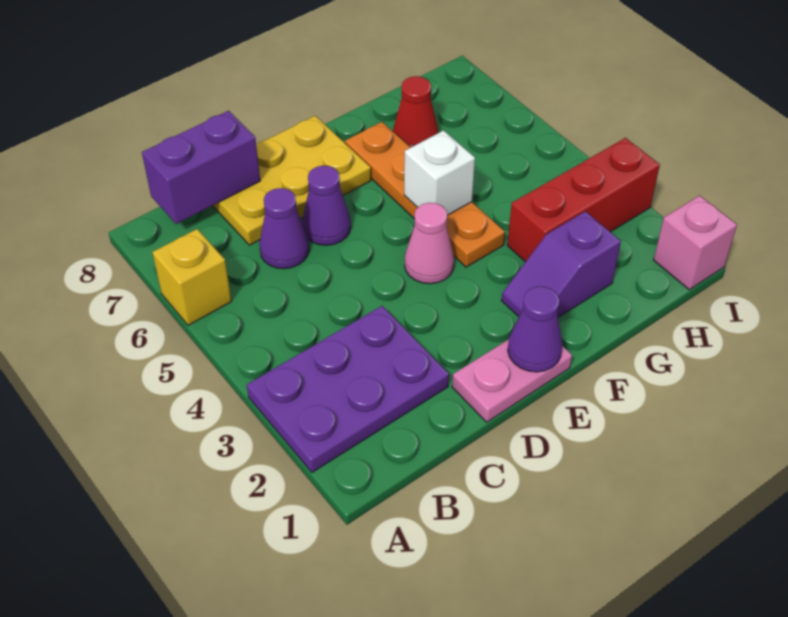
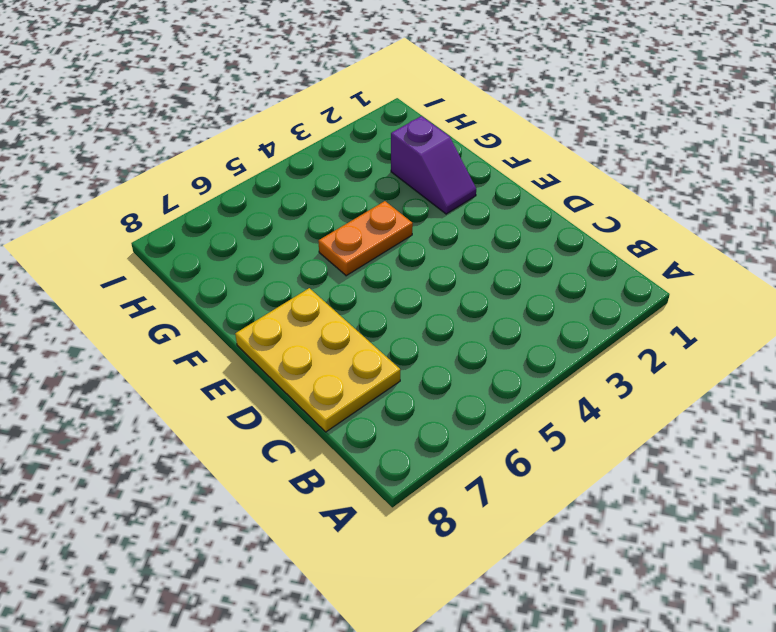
orange 1x2 plate [318,201,413,276] -> orange 1x4 plate [345,122,505,267]
none -> purple 2x3 plate [247,306,449,472]
none -> yellow 1x1 brick [153,229,232,325]
none -> purple 1x1 cone [259,188,309,269]

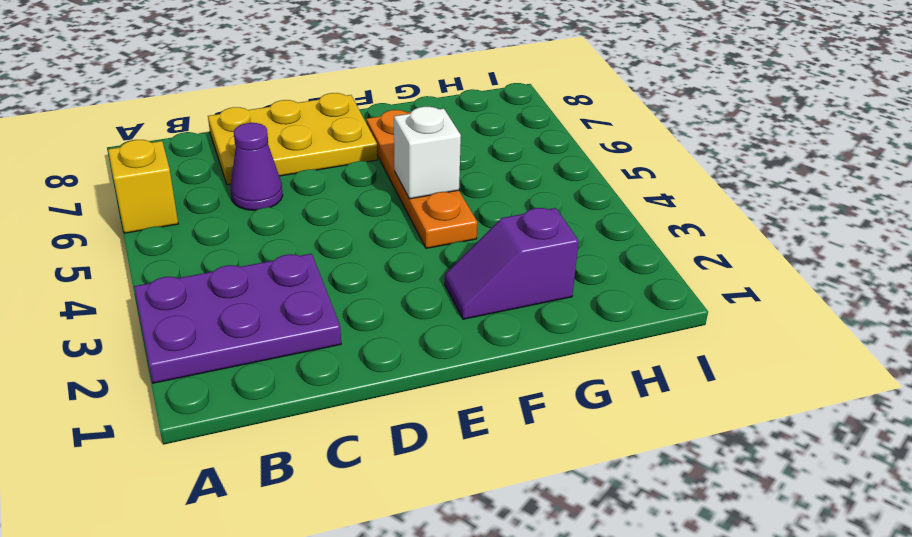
none -> pink 1x2 plate [452,339,572,422]
none -> purple 1x1 cone [302,166,351,245]
none -> pink 1x1 cone [405,203,454,284]

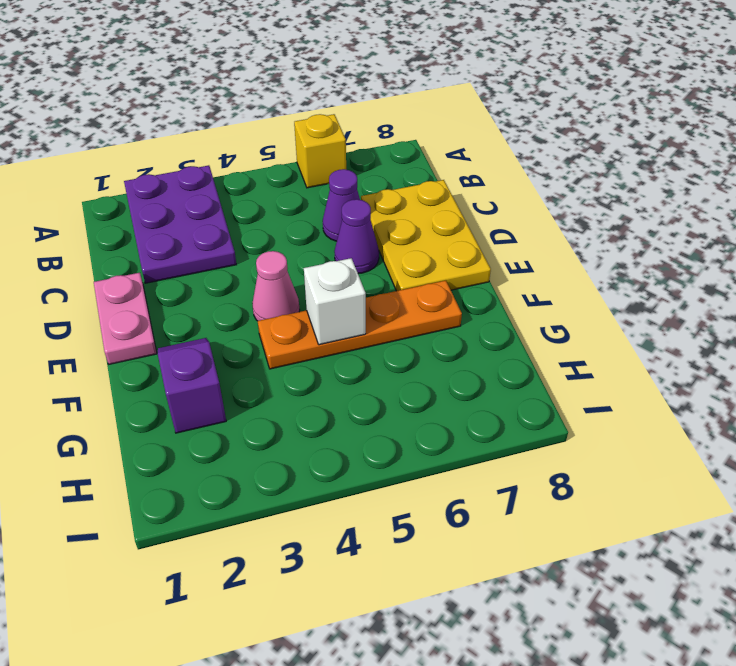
none -> red 1x3 brick [507,138,660,262]
none -> red 1x1 cone [393,76,438,147]
none -> pink 1x1 brick [654,195,737,290]

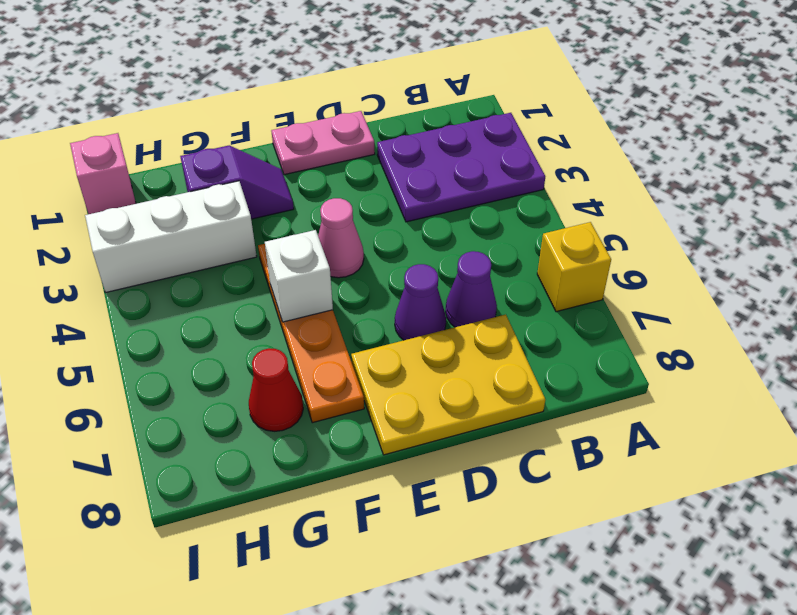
white 1x3 brick [85,181,257,293] -> red 1x3 brick [507,138,660,262]
none -> purple 1x2 brick [142,111,260,224]
none -> purple 1x1 cone [508,286,562,372]

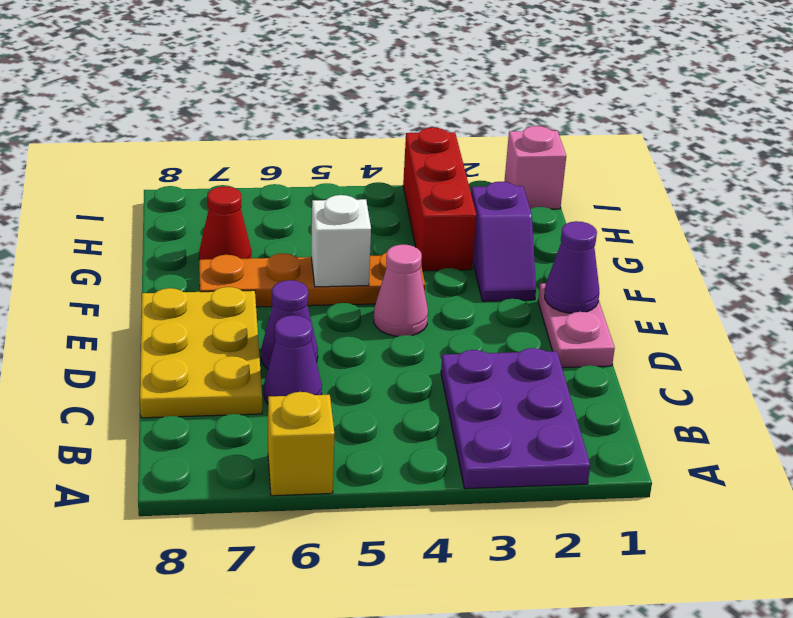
none -> purple 1x2 brick [142,111,260,224]

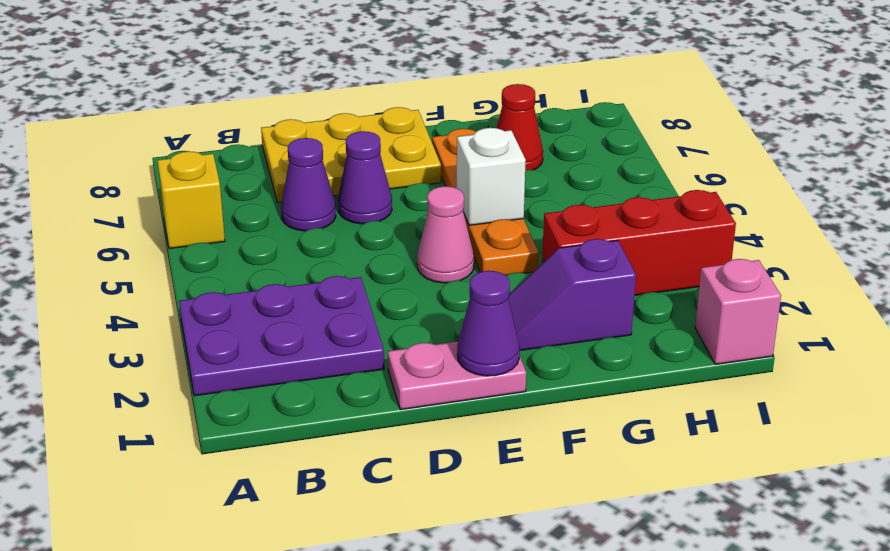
none -> purple 1x2 brick [142,111,260,224]

